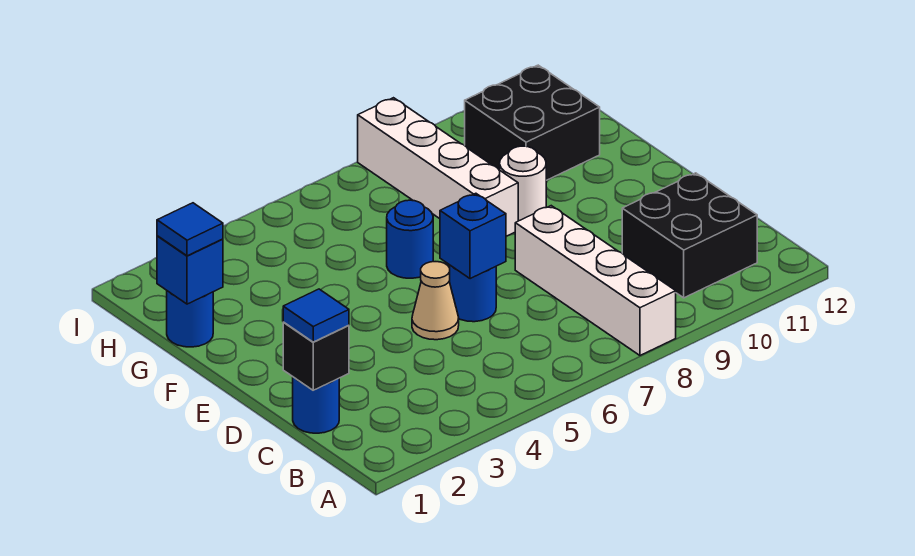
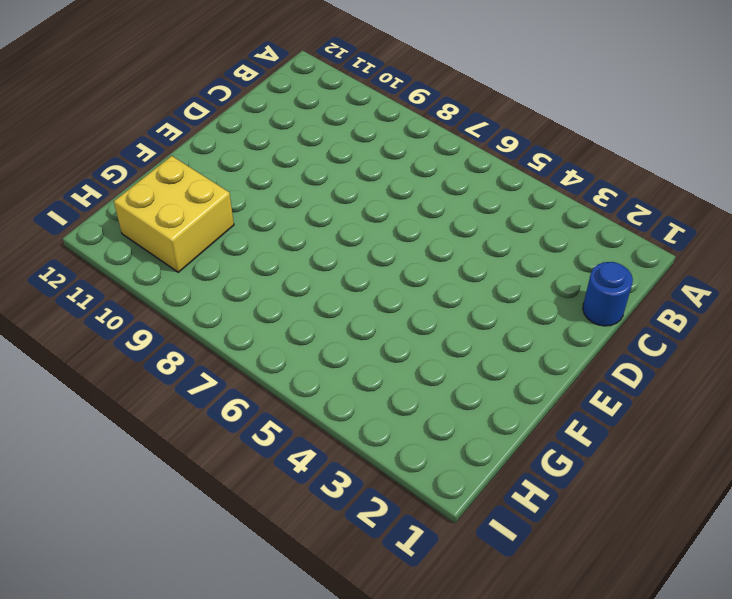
yellow 2x2 brick [114,156,234,272] -> black 2x2 brick [465,65,600,180]
none -> white 1x4 brick [515,206,676,355]
none -> black 2x2 brick [622,173,757,298]
none -> tan 1x1 cone [412,262,459,340]

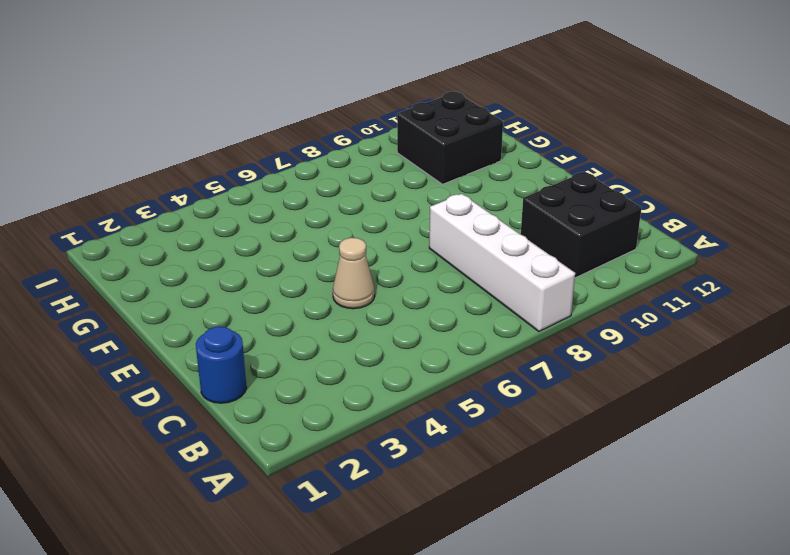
none -> blue 1x1 round brick [449,265,496,322]
none -> blue 1x1 round brick [387,200,433,278]
none -> white 1x4 brick [358,98,518,236]

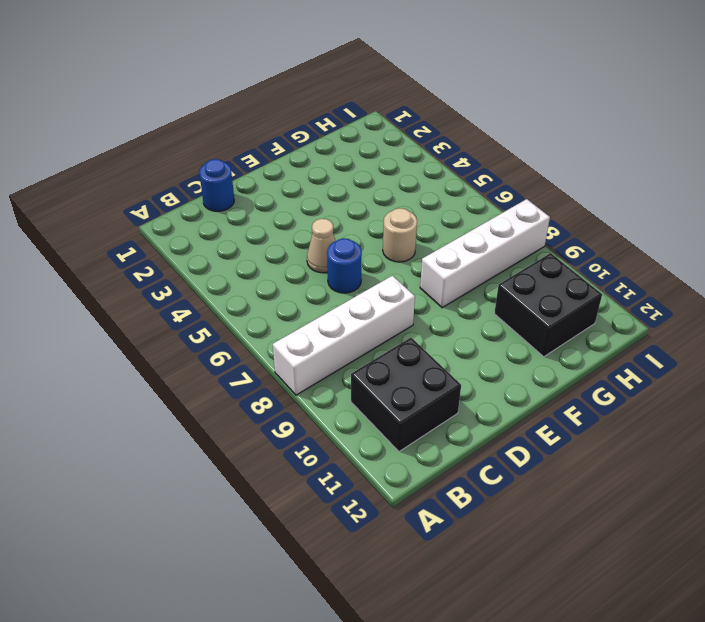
tan 1x1 round brick [383,208,417,262] -> blue 1x1 round brick [387,200,433,278]
none -> white 1x1 round brick [500,146,546,221]
none -> blue 1x1 round brick [167,291,213,347]
none -> black 1x1 brick [283,322,349,390]

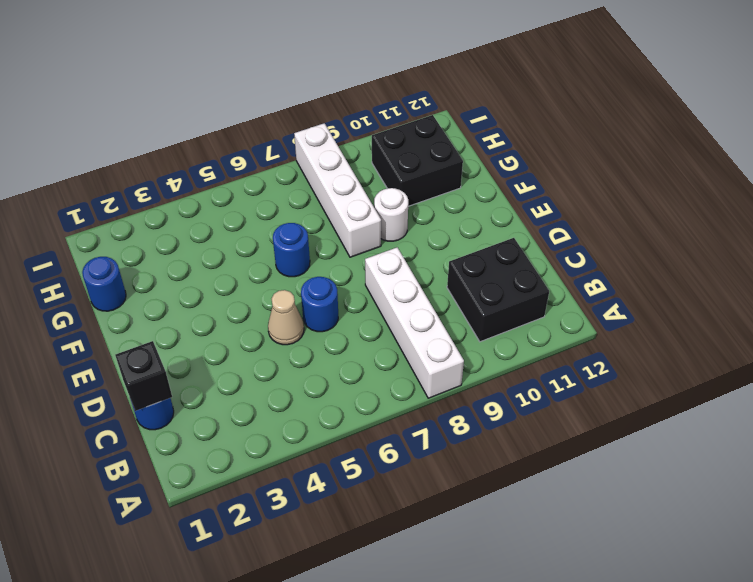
none -> blue 1x1 brick [440,193,506,279]
none -> blue 1x1 brick [157,236,223,304]
none -> blue 1x1 tile [283,289,349,342]

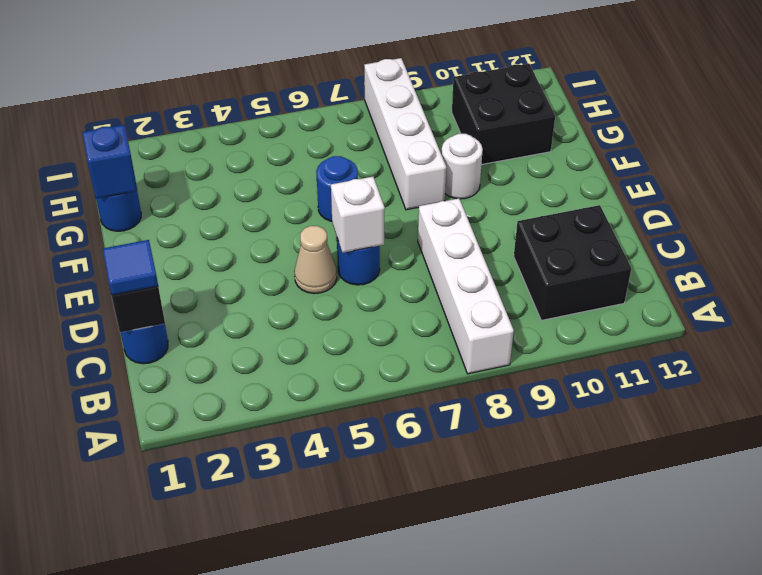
white 1x1 brick [331,177,385,253] -> blue 1x1 brick [440,193,506,279]
none -> blue 1x1 tile [157,203,223,256]

